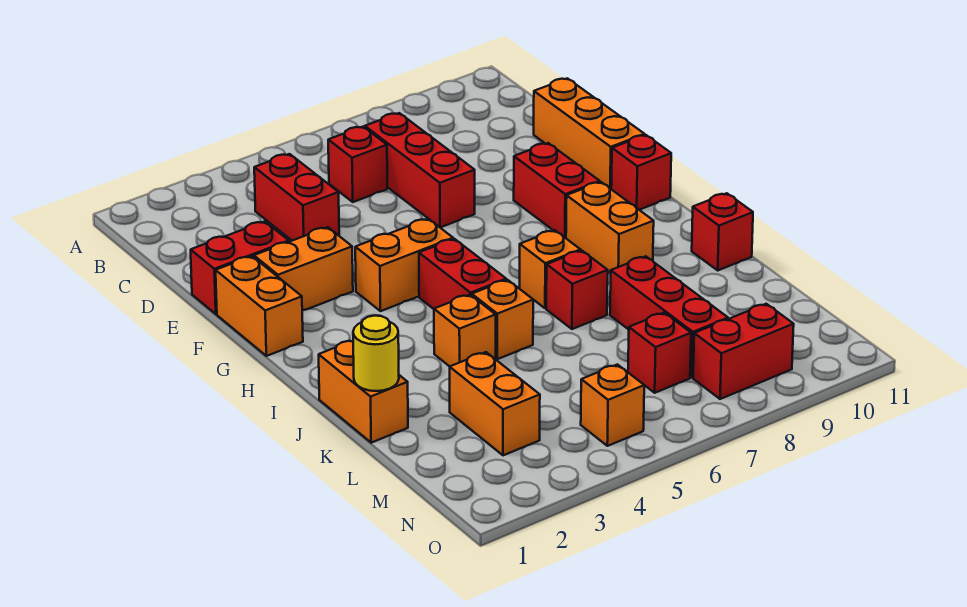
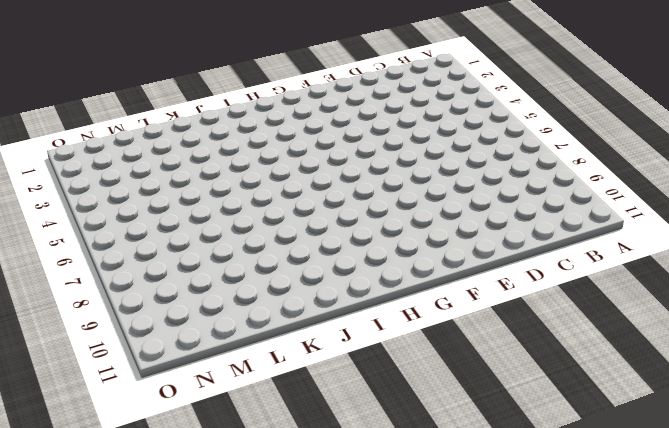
none -> red 1x2 brick [254,154,339,241]
none -> red 1x1 brick [328,127,387,202]
none -> red 1x3 brick [365,113,475,227]

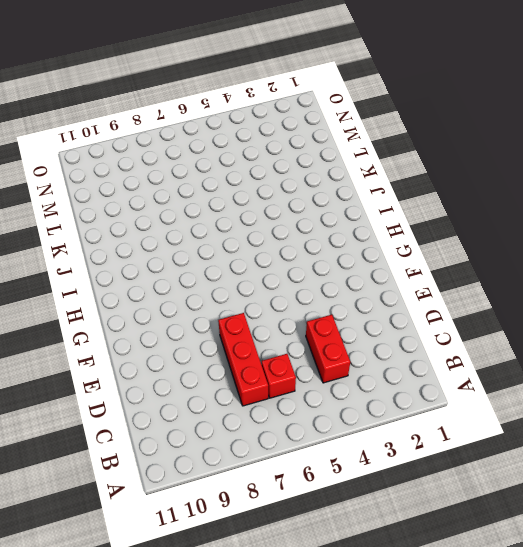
none -> orange 1x3 brick [534,78,645,189]
none -> red 1x2 brick [191,221,289,314]
none -> orange 1x2 brick [216,256,303,356]

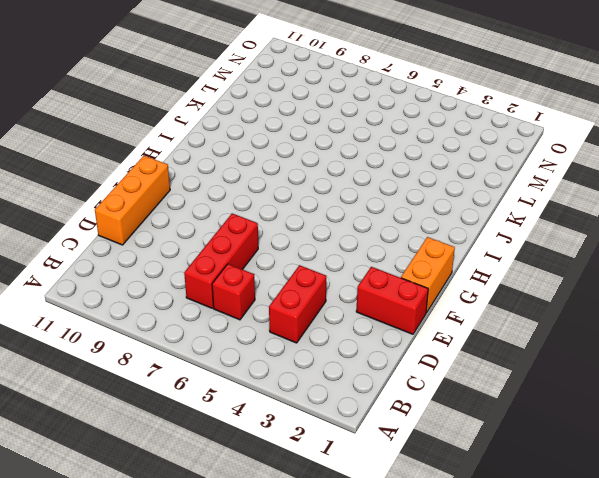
none -> orange 1x2 brick [254,227,353,310]
none -> red 1x2 brick [514,143,600,238]
none -> orange 1x2 brick [355,219,453,311]

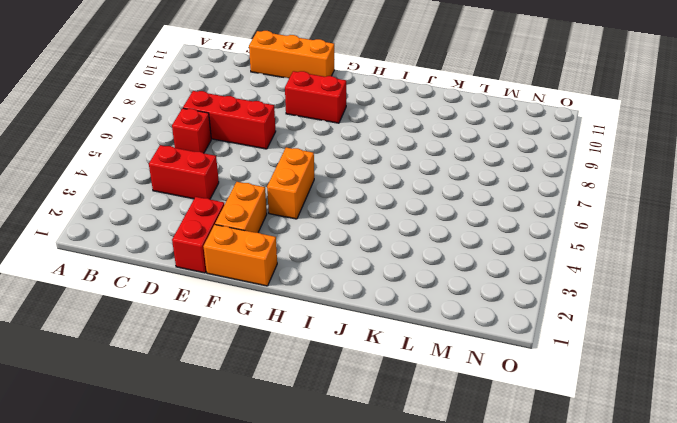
none -> red 1x1 brick [611,135,671,210]
none -> red 1x2 brick [419,239,506,309]
none -> orange 1x2 brick [566,182,654,273]

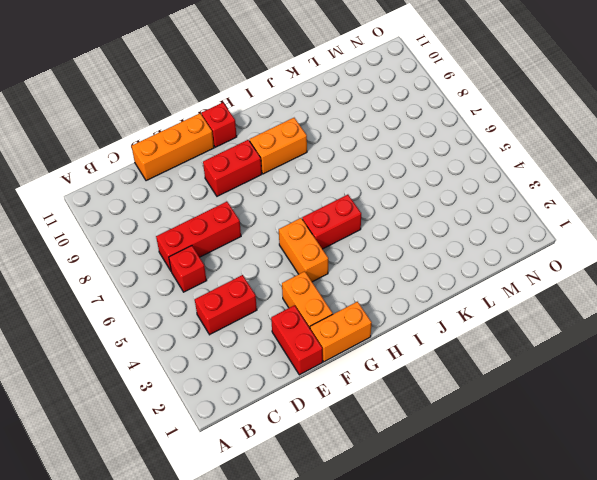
none -> orange 1x1 brick [520,230,581,308]
none -> orange 1x2 brick [319,341,408,443]
none -> orange 1x1 brick [434,295,496,366]

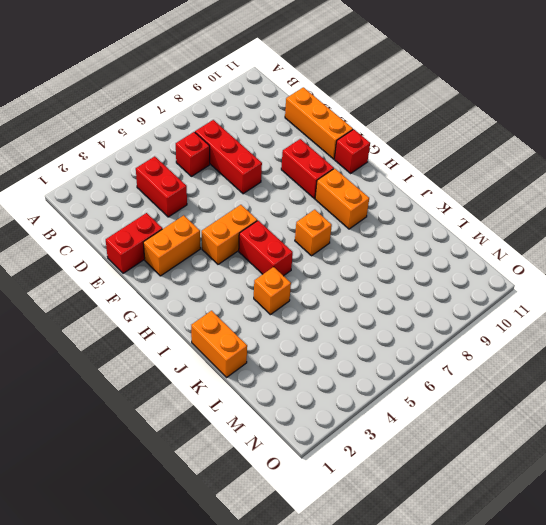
none -> orange 1x2 brick [216,256,303,356]
none -> orange 1x1 brick [472,280,533,359]
none -> red 1x1 brick [546,250,608,329]

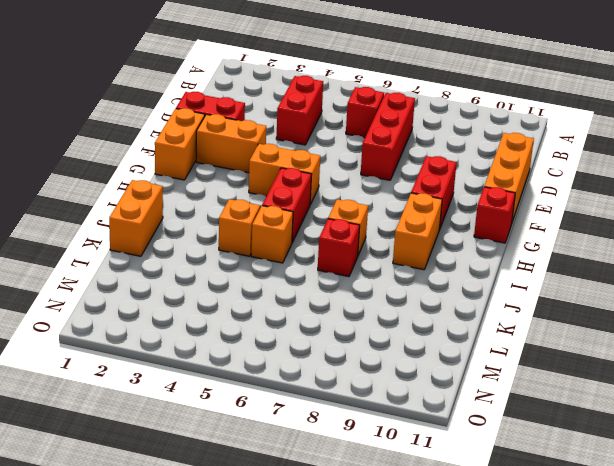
none -> red 1x1 brick [692,193,753,270]
none -> red 1x3 brick [610,256,728,377]
none -> orange 1x2 brick [450,352,540,455]

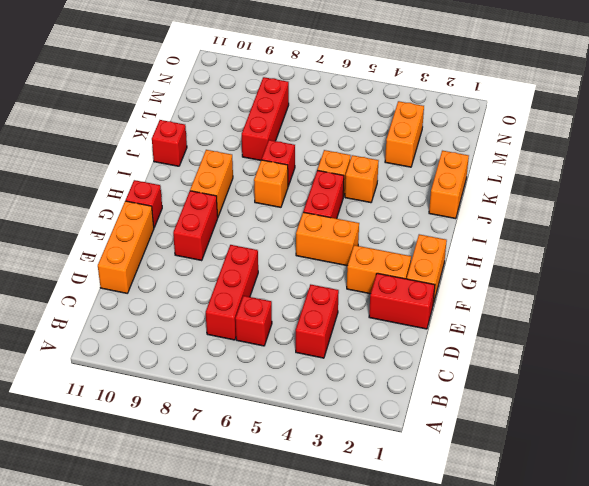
none -> red 1x1 brick [628,313,691,393]
none -> orange 1x1 brick [581,364,644,446]
none -> red 1x2 brick [693,304,794,399]

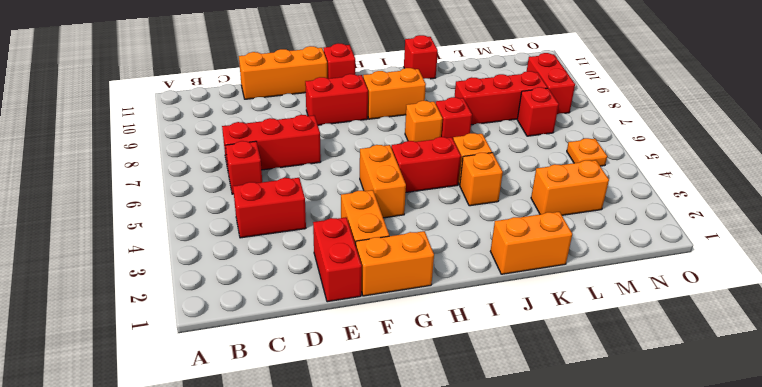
orange 1x1 plate [567,138,607,166] -> orange 1x1 brick [581,364,644,446]
none -> yellow 1x1 round brick [353,316,399,391]

